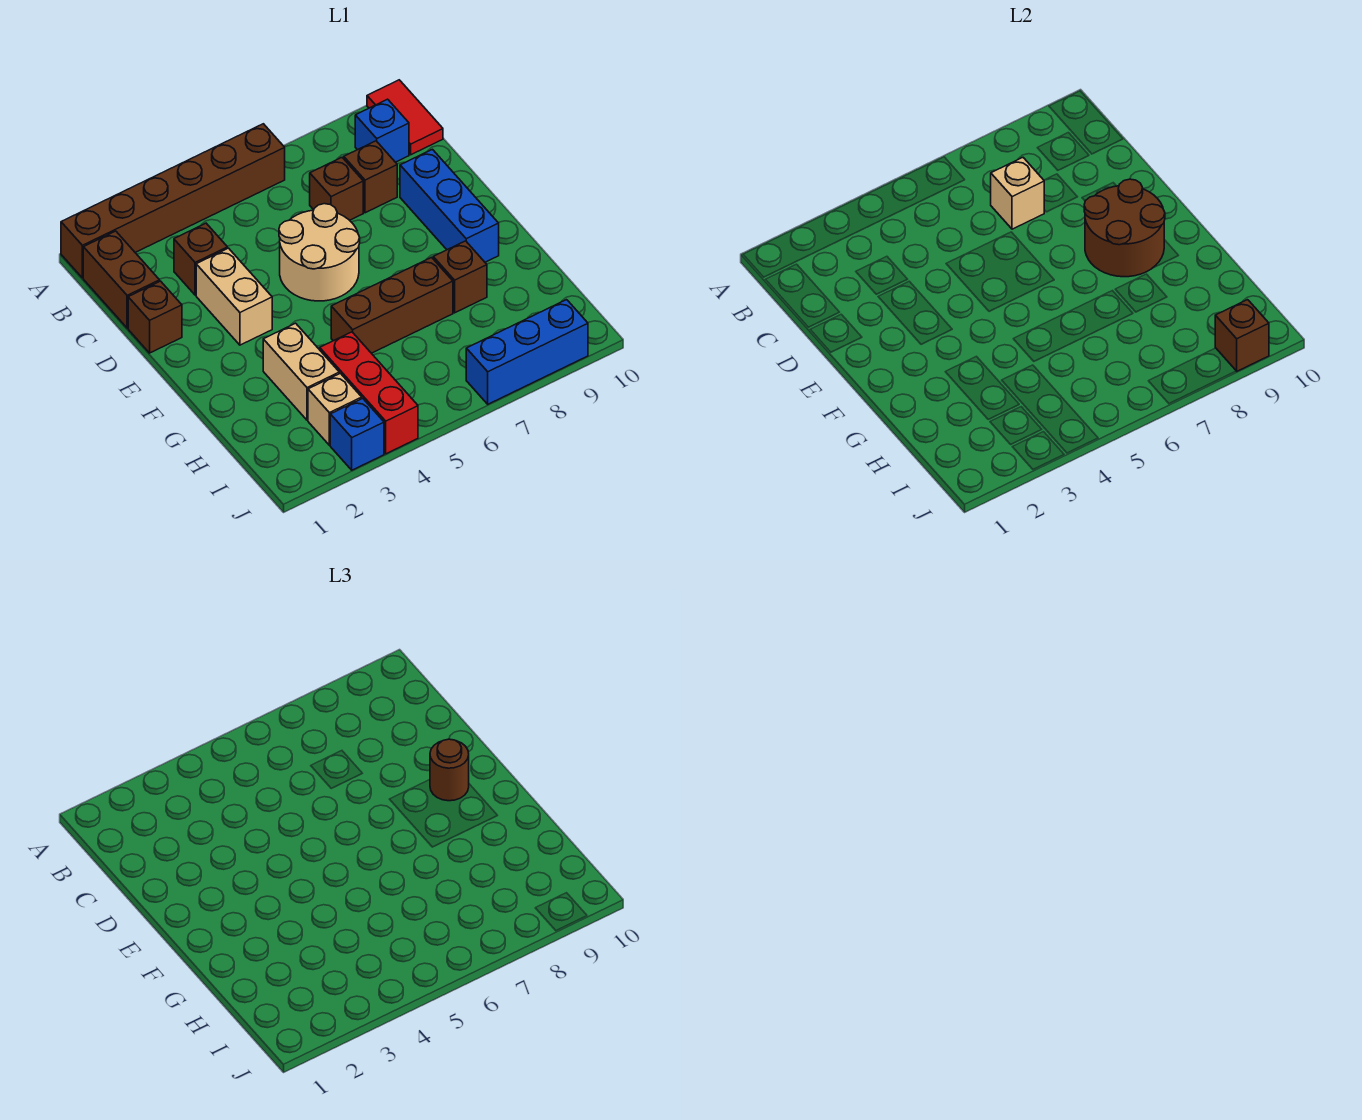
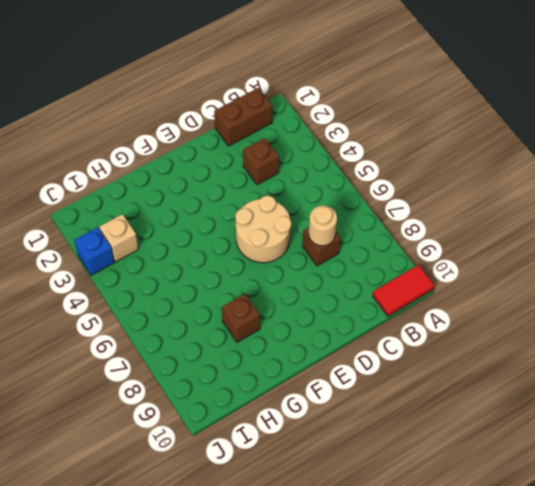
tan 1x1 round brick [309,205,337,246] -> tan 1x1 brick [991,158,1044,229]
none -> brown 1x6 brick [61,124,285,278]
none -> blue 1x1 brick [355,99,409,162]
none -> brown 1x1 brick [344,141,397,213]

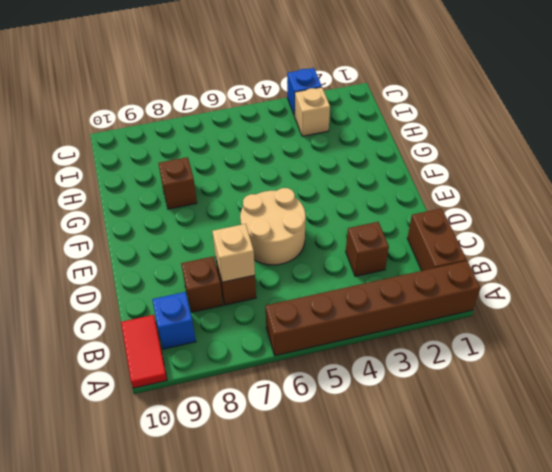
none -> brown 1x1 brick [128,281,182,353]
none -> tan 1x2 brick [196,248,272,345]
none -> blue 1x3 brick [400,149,499,262]

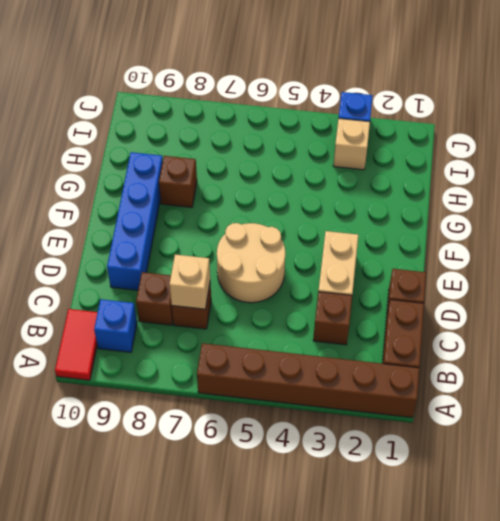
blue 1x4 brick [107,152,163,290] -> blue 1x3 brick [400,149,499,262]
none -> tan 1x2 brick [263,323,339,420]
none -> brown 1x3 brick [331,257,453,353]
none -> red 1x3 brick [320,332,418,454]

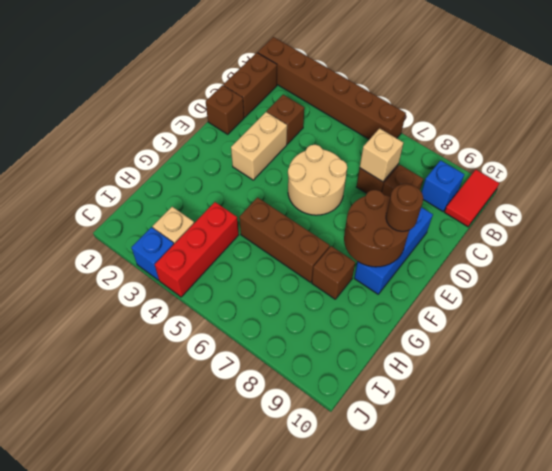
none -> tan 1x2 brick [263,323,339,420]
none -> blue 1x3 brick [466,300,588,404]
none -> brown 1x1 brick [1215,300,1269,371]

